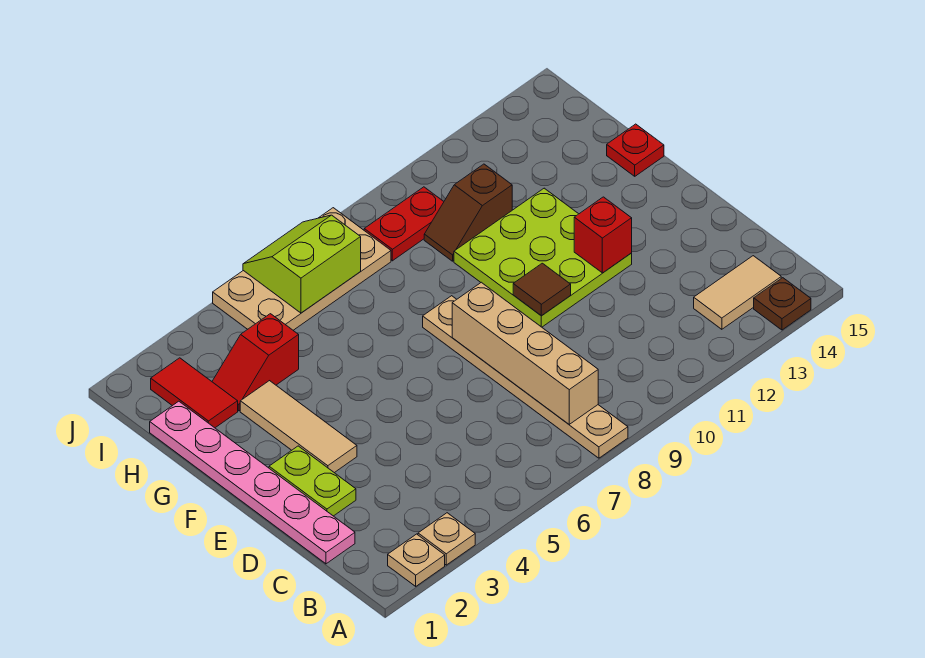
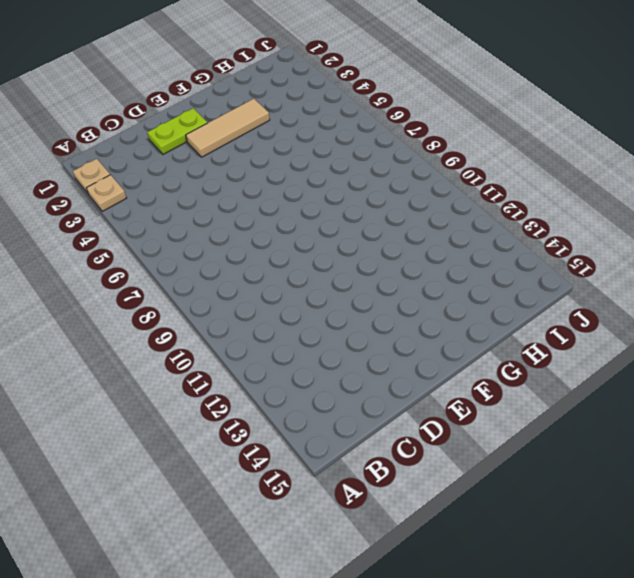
none -> tan 1x6 plate [423,296,628,458]
none -> brown 1x1 plate [754,278,811,330]
none -> tan 1x2 tile [694,256,781,329]

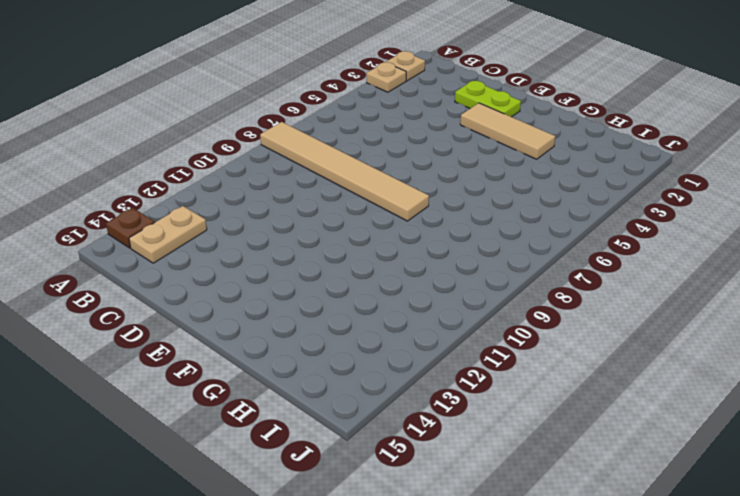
tan 1x6 tile [260,122,429,221] -> tan 1x6 plate [423,296,628,458]
tan 1x2 plate [129,206,207,263] -> tan 1x2 tile [694,256,781,329]
none -> pink 1x6 plate [150,401,355,564]
none -> lime 3x3 plate [454,188,632,327]
none -> red 1x1 plate [607,124,664,176]

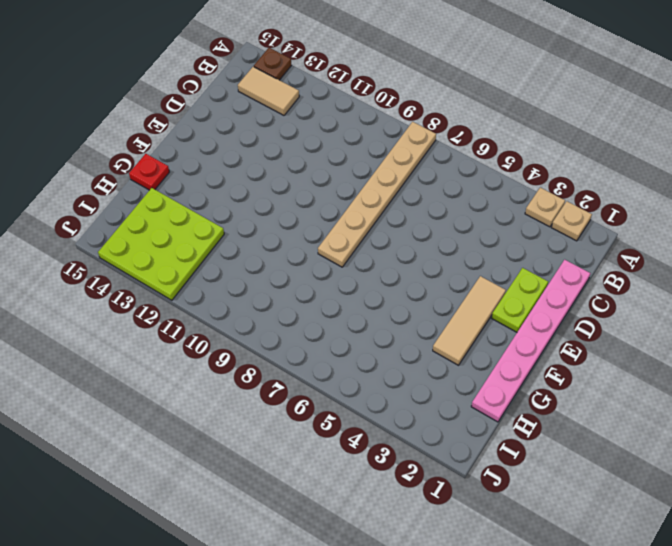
lime 3x3 plate [98,188,224,300] -> lime 3x3 plate moved to [454,188,632,327]
none -> red 1x2 tile [151,358,238,428]
none -> red 1x2 slope [212,314,299,411]
none -> brown 1x2 slope [424,164,512,261]

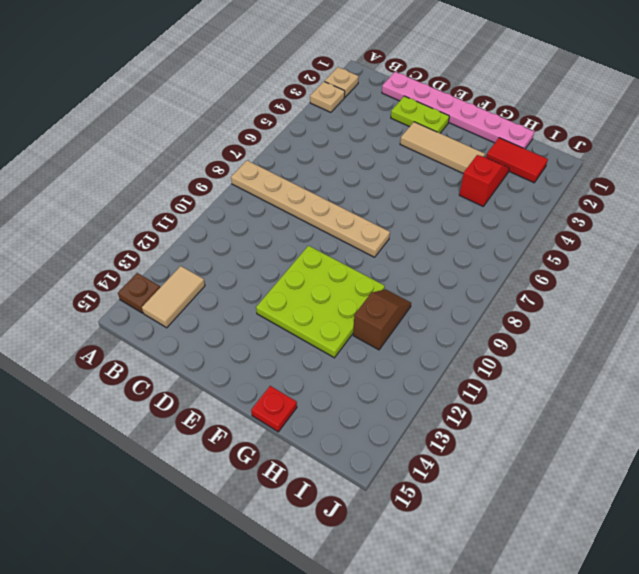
none -> tan 2x4 plate [213,208,391,330]
none -> red 1x2 plate [364,187,444,261]
none -> tan 1x4 brick [452,282,598,424]

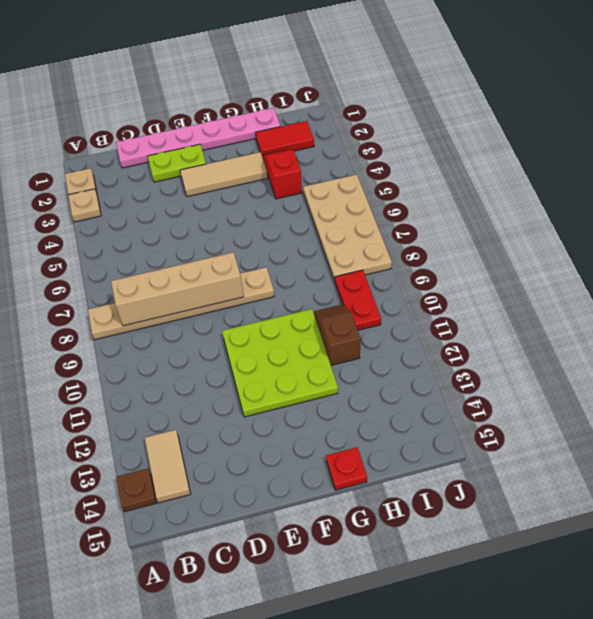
none -> brown 1x1 tile [513,263,571,316]
none -> red 1x1 brick [574,197,632,273]
none -> lime 2x2 slope [243,215,361,313]

